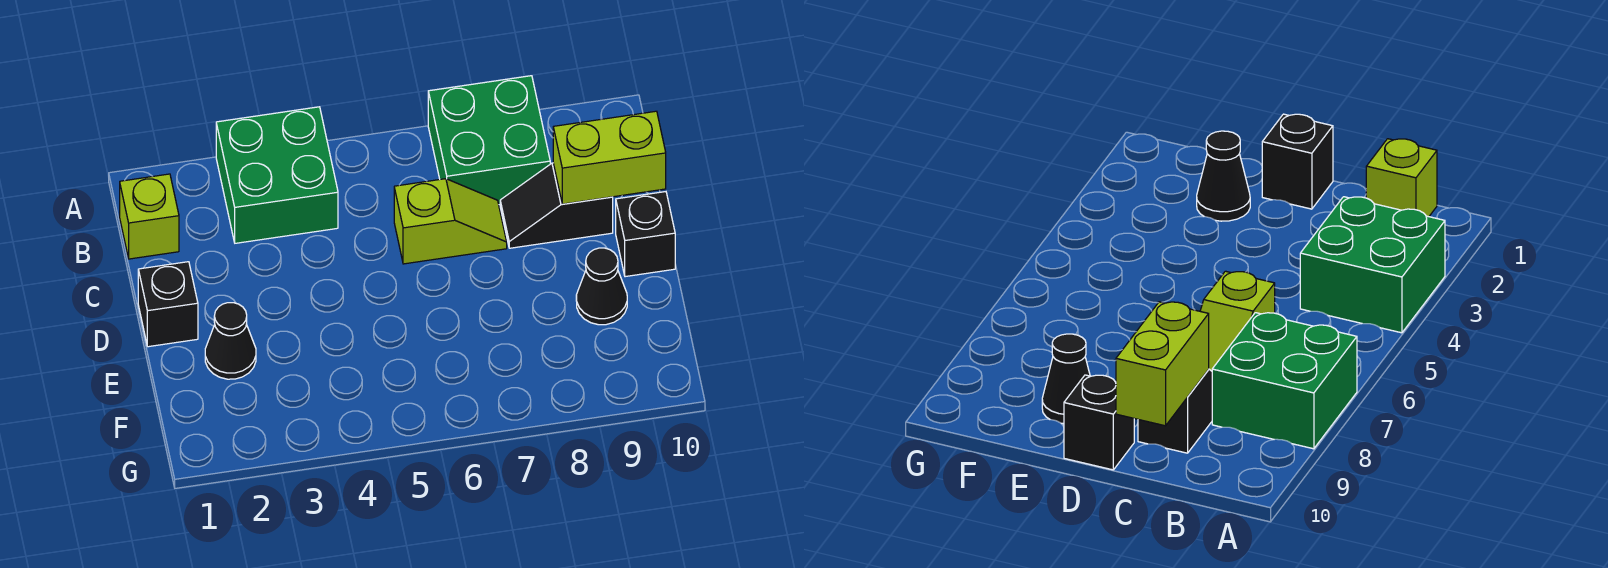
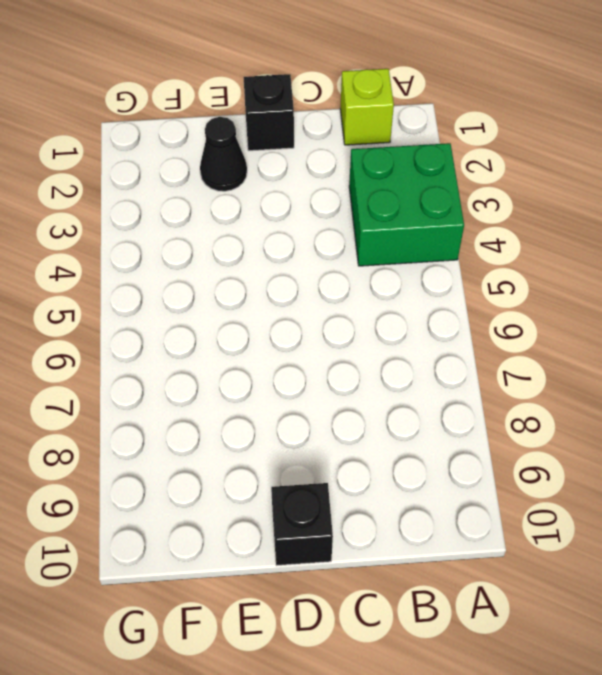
none -> green 2x2 brick [428,76,550,205]
none -> lime 1x2 slope [394,179,507,264]

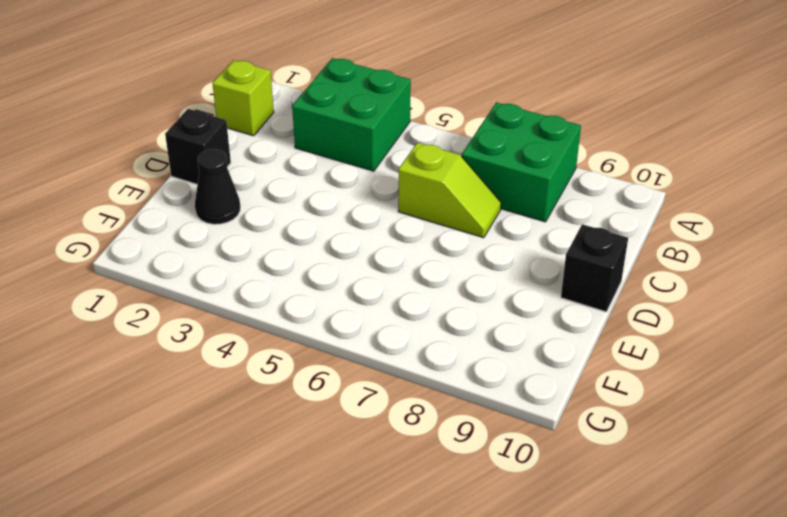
none -> black 1x2 slope [500,163,613,248]
none -> black 1x1 cone [576,248,627,325]

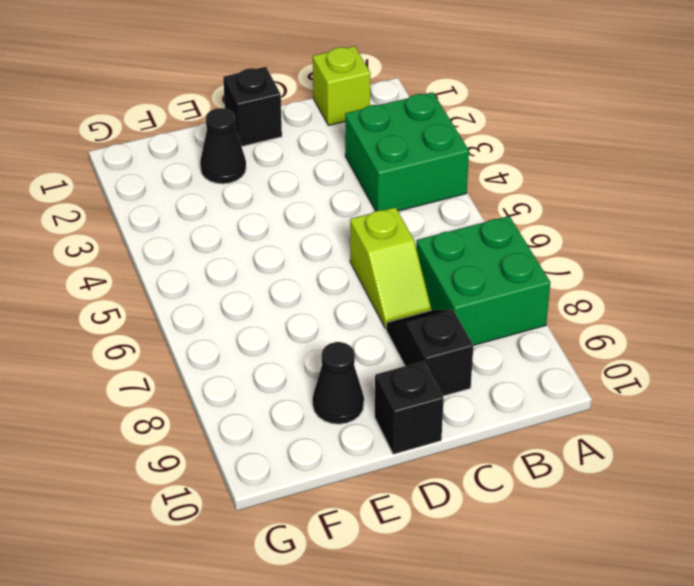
none -> lime 1x2 brick [553,111,666,204]

